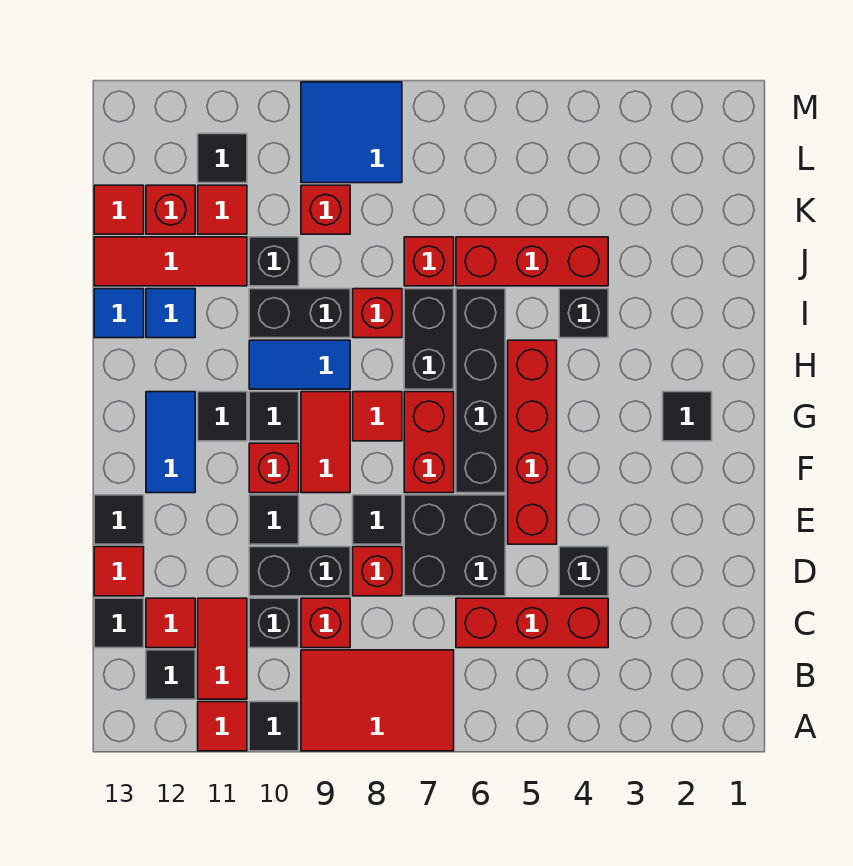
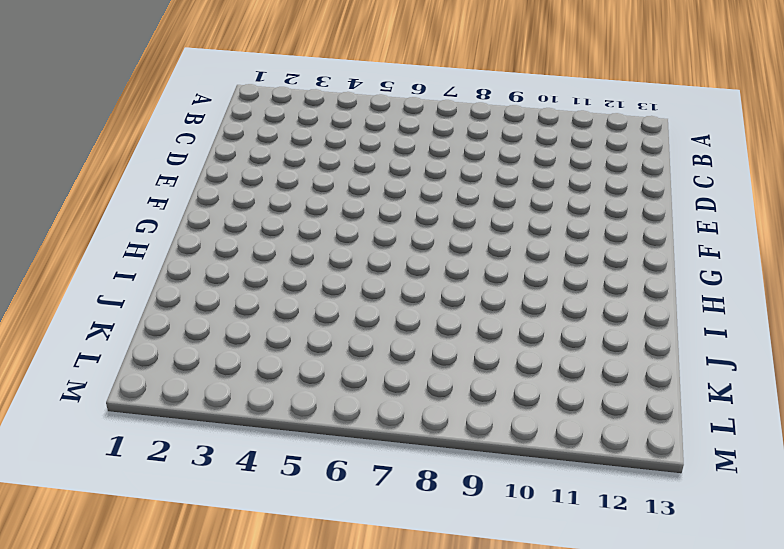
none -> red 2x3 tile [301,650,454,751]
none -> black 1x1 tile [249,702,299,751]
none -> red 1x1 tile [198,702,247,751]
none -> red 1x2 tile [198,598,247,699]

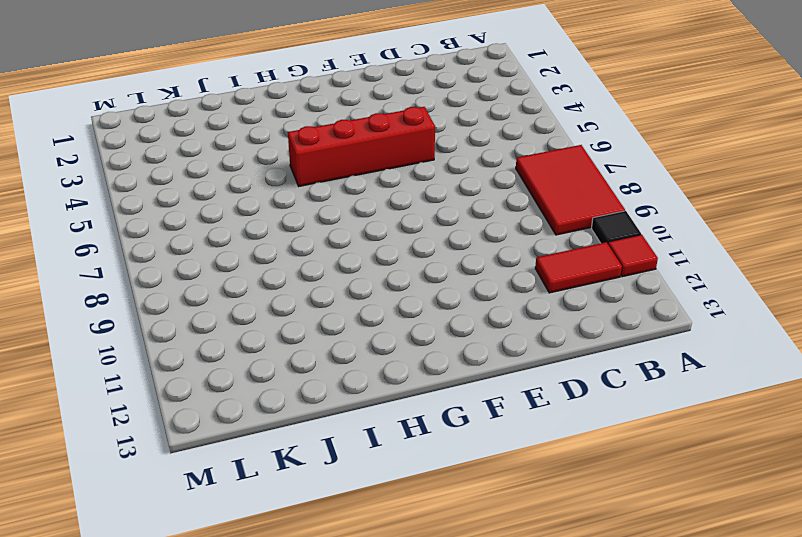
none -> black 1x1 tile [146,650,195,699]
none -> red 1x3 brick [456,598,608,648]
none -> red 1x1 brick [301,598,350,648]
none -> black 1x1 brick [249,598,299,648]

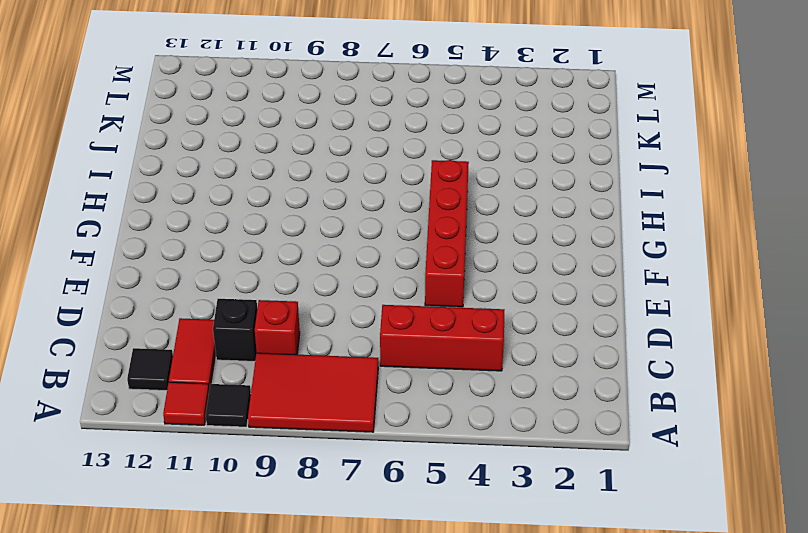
none -> red 1x1 tile [146,598,195,648]
none -> black 1x1 tile [94,598,144,648]
none -> black 1x1 brick [559,547,608,596]
none -> black 2x2 brick [404,495,505,596]

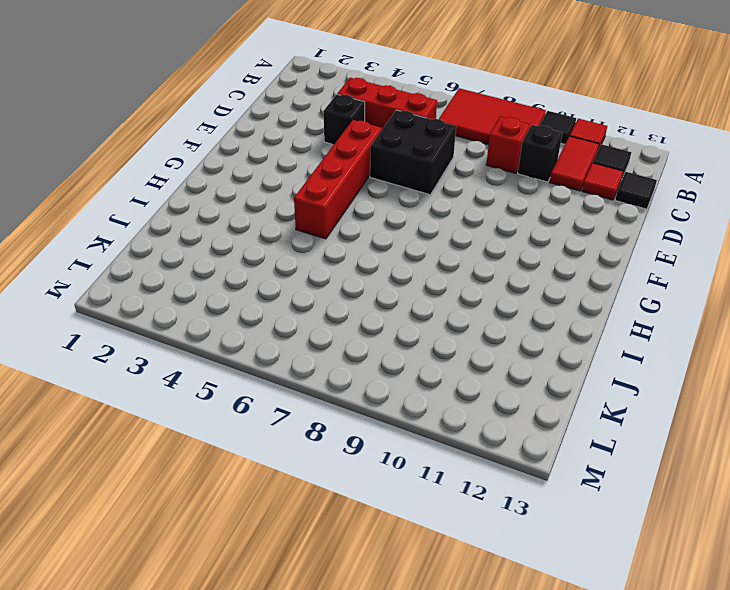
none -> red 1x1 brick [353,547,402,596]
none -> black 1x2 brick [249,547,350,596]
none -> red 1x1 tile [94,547,144,596]
none -> black 1x1 tile [353,495,402,544]

